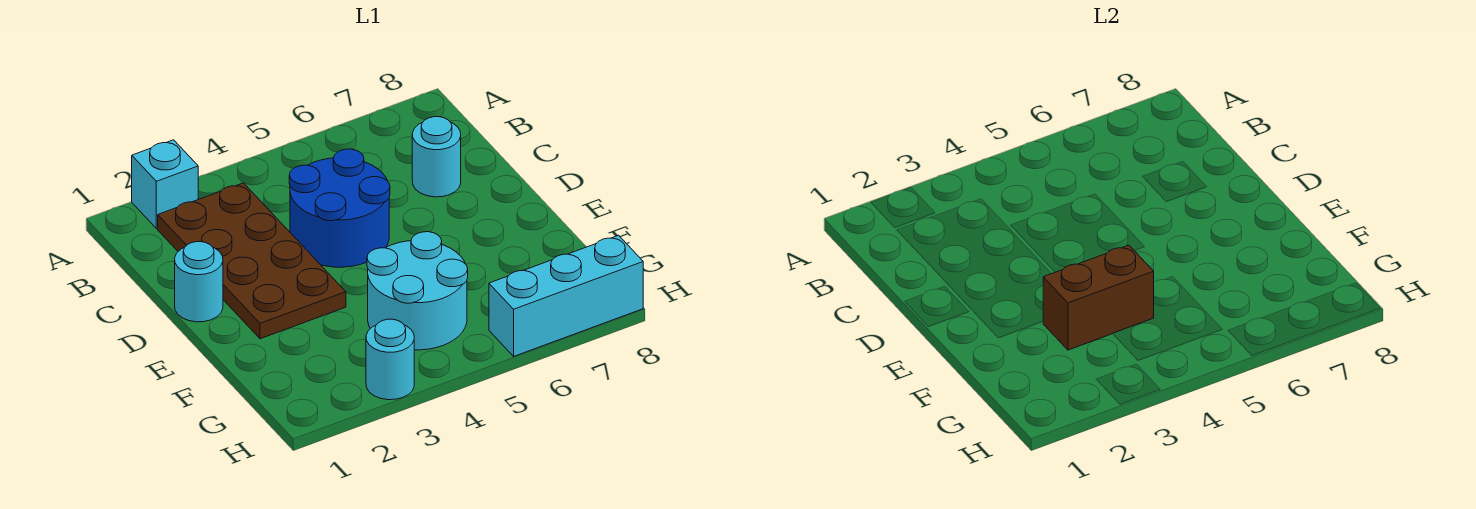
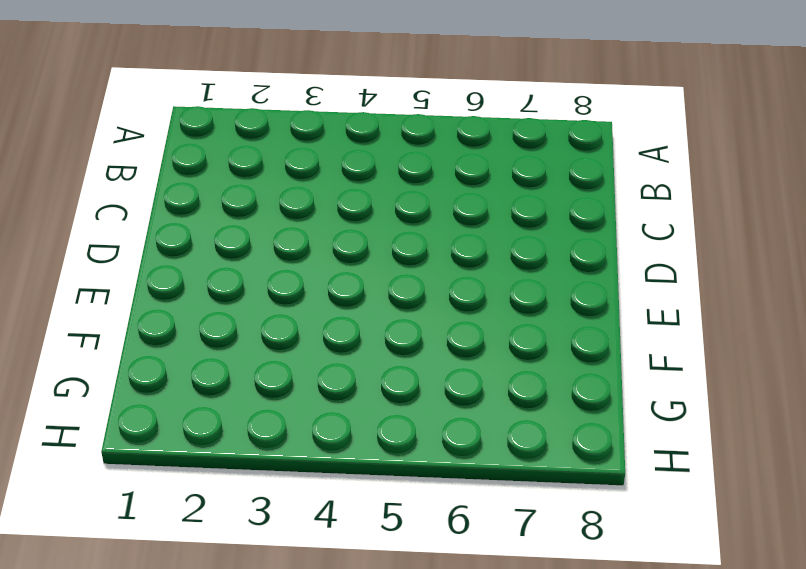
none -> cyan 1x1 brick [132,140,198,229]
none -> brown 2x4 plate [158,183,346,339]

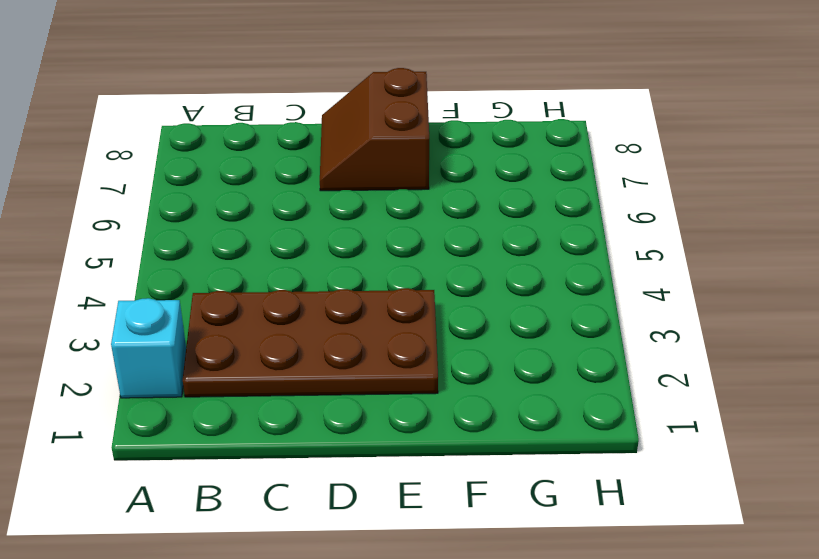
brown 2x2 slope [320,68,429,191] -> none
none -> blue 2x2 round brick [289,149,390,267]
none -> cyan 1x1 round brick [412,117,461,197]

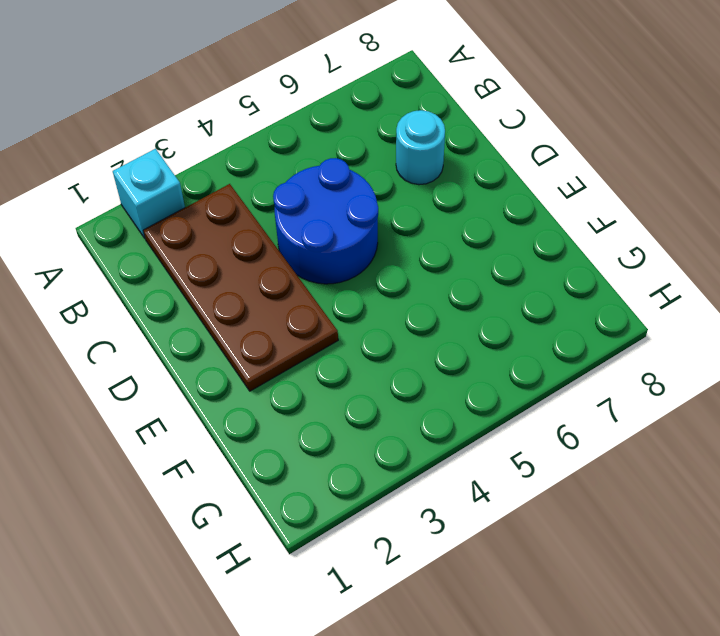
none -> cyan 1x1 round brick [175,242,223,322]
none -> cyan 2x2 round brick [367,232,468,350]

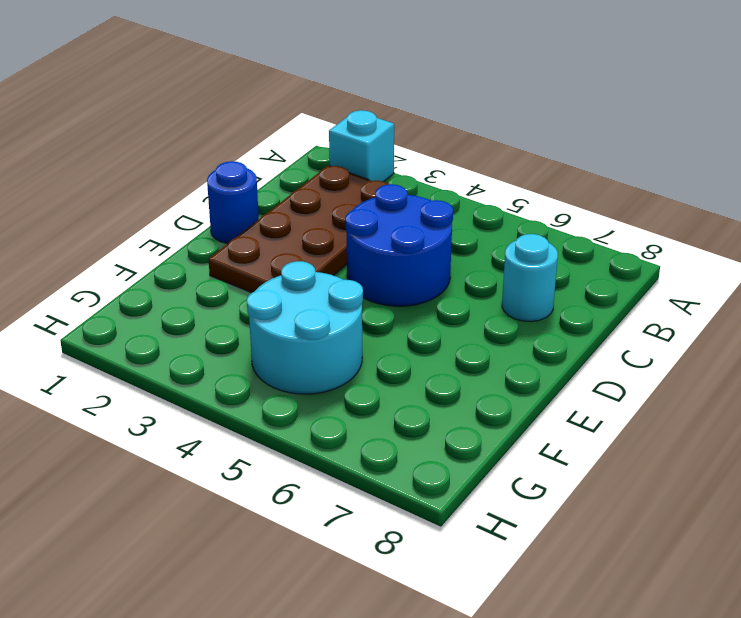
blue 1x1 round brick [207,161,259,244] -> cyan 1x1 round brick [175,242,223,322]
none -> cyan 1x1 round brick [366,319,414,400]
none -> cyan 1x3 brick [489,235,643,356]

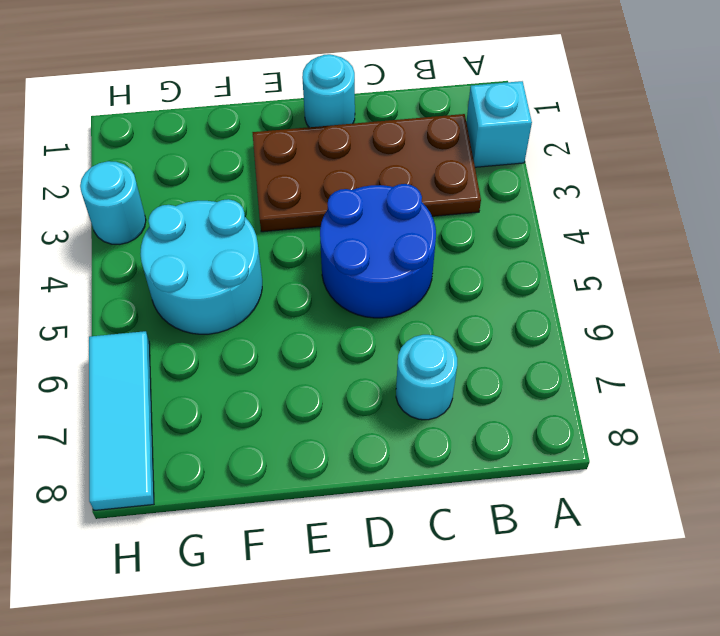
cyan 1x3 tile [89,331,154,511] -> cyan 1x3 brick [489,235,643,356]
none -> brown 1x2 brick [1043,245,1154,350]

